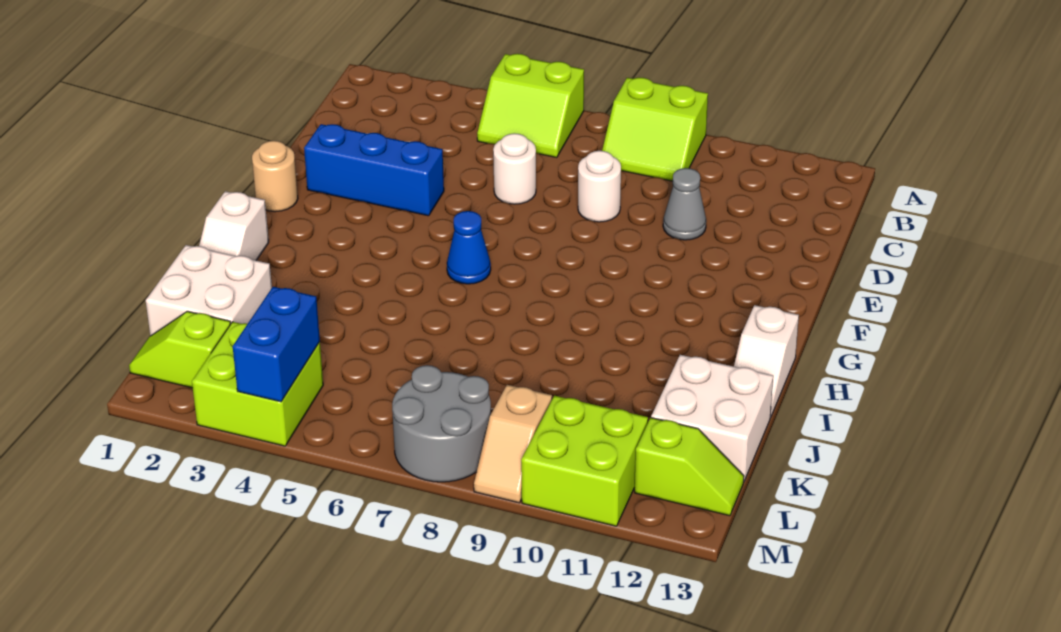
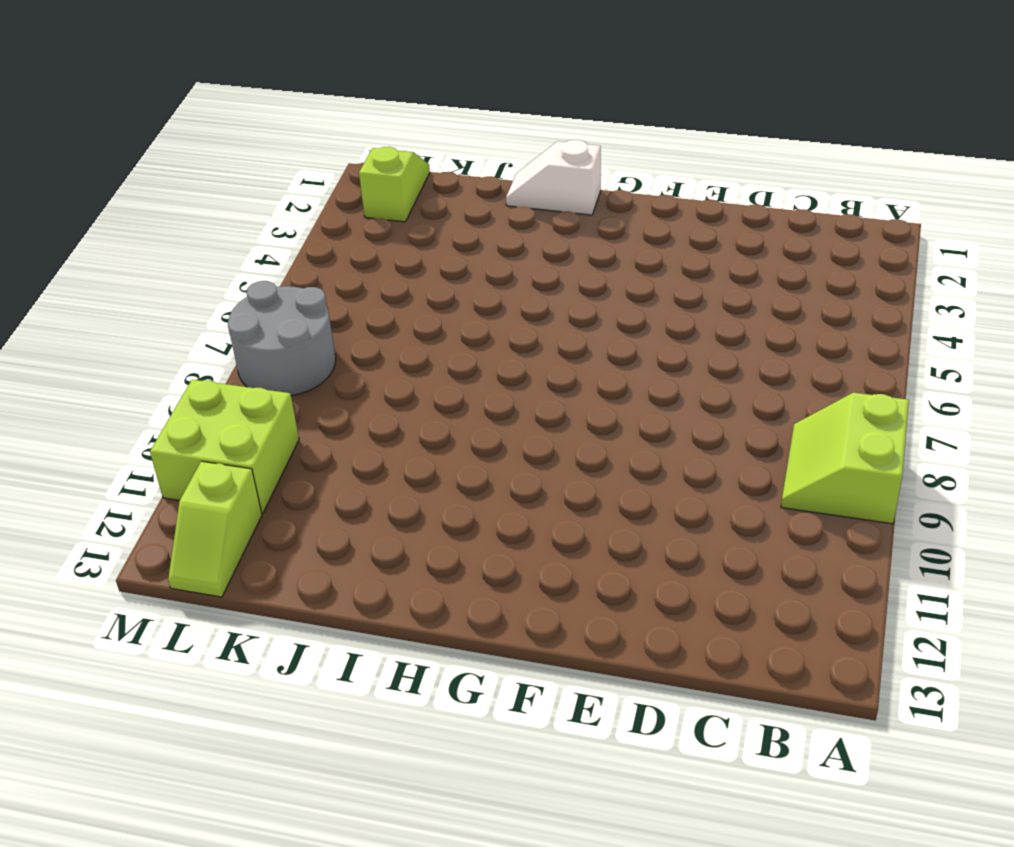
none -> lime 2x2 slope [477,54,584,158]
none -> white 1x1 round brick [493,133,536,204]
none -> white 1x1 round brick [578,151,621,222]

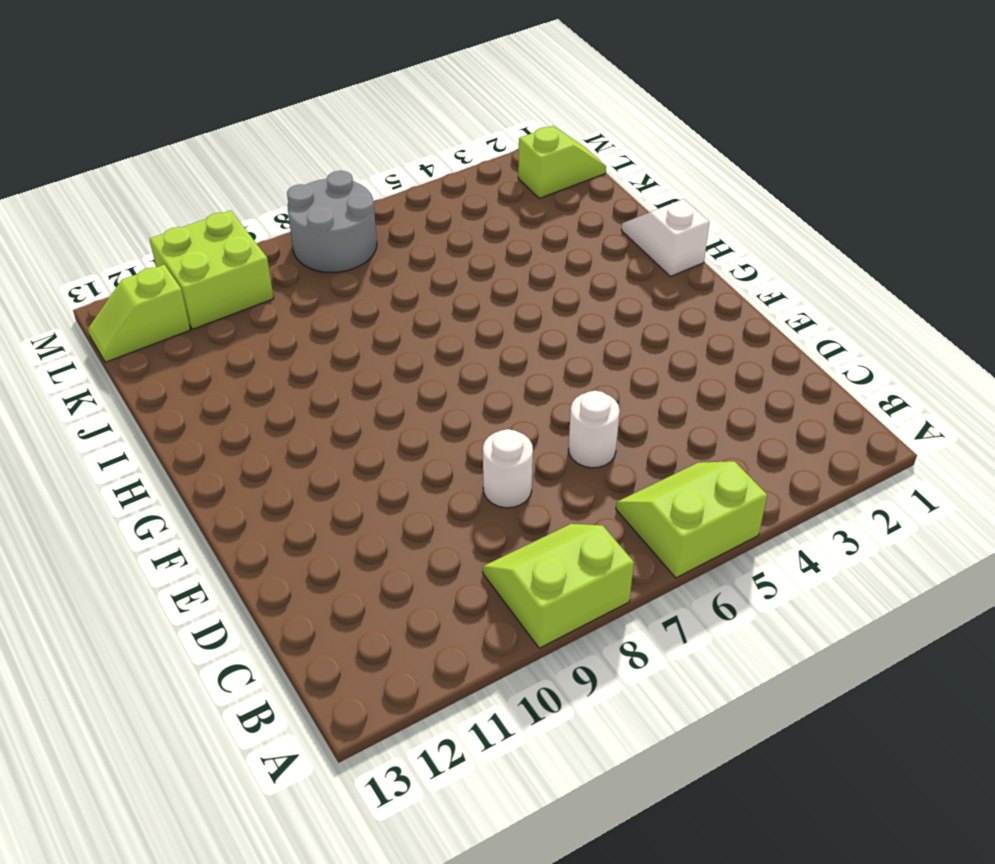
none -> grey 1x1 cone [663,168,706,240]
none -> blue 1x3 brick [304,124,444,216]
none -> tan 1x1 round brick [252,141,298,212]

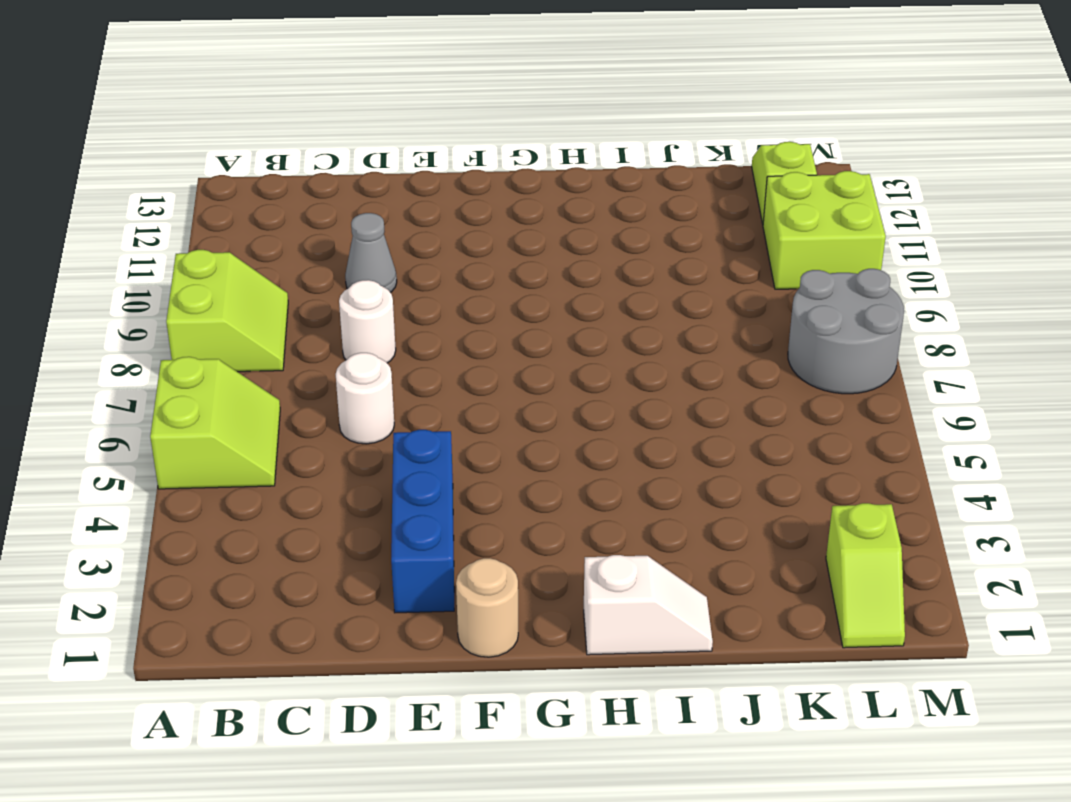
none -> blue 1x1 cone [447,211,491,284]
none -> white 1x2 slope [734,305,799,417]
none -> white 2x2 brick [146,245,272,336]

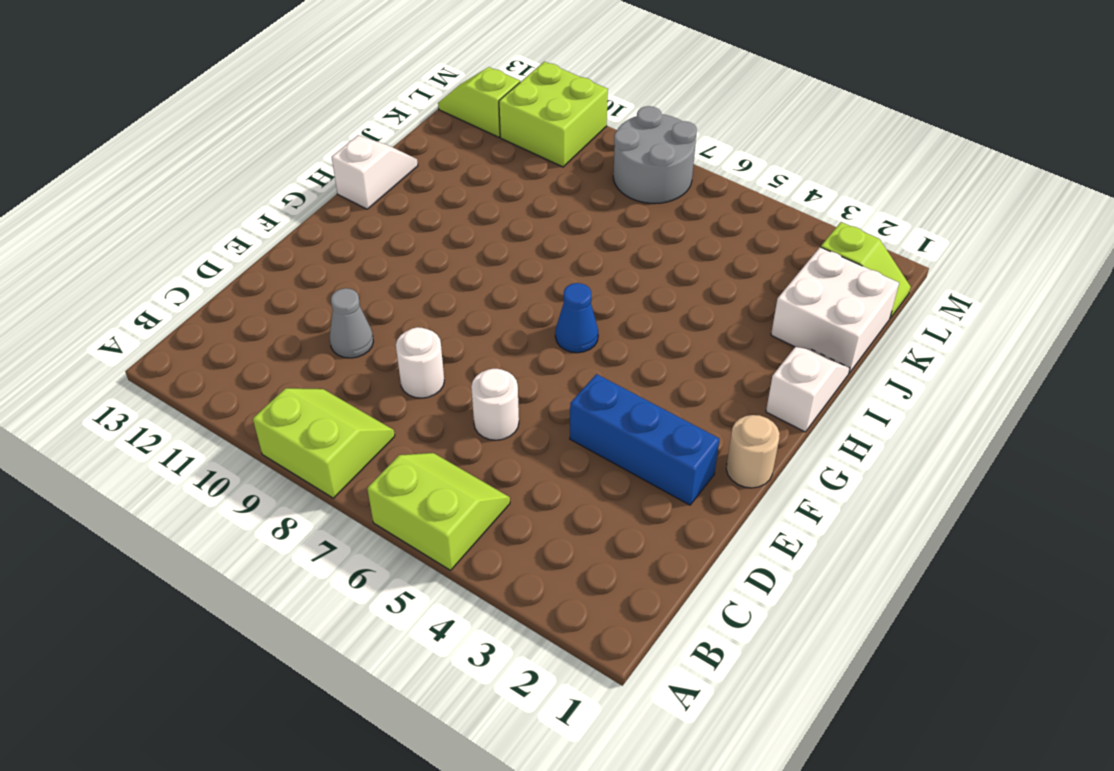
none -> white 2x2 brick [651,355,773,481]
none -> lime 2x2 brick [192,322,323,446]
none -> tan 1x2 slope [474,385,552,503]

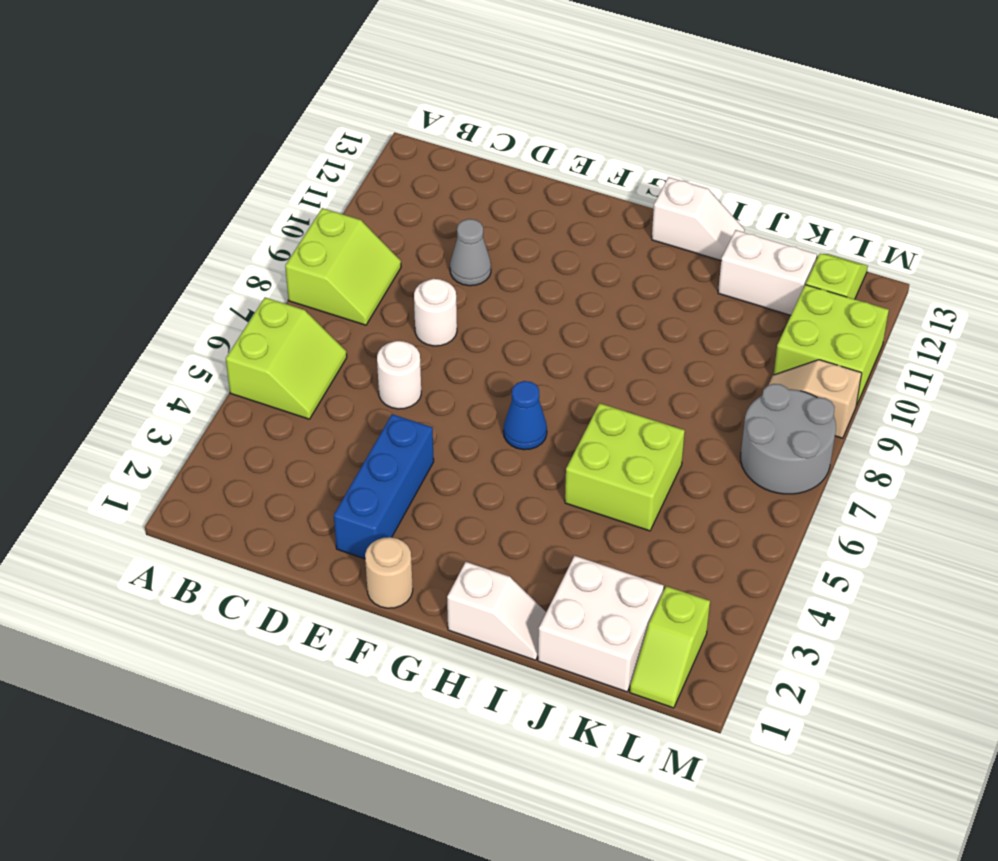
lime 2x2 brick [565,403,685,531] -> lime 2x2 brick moved to [192,322,323,446]
white 1x2 brick [718,230,817,315] -> white 2x2 brick [651,355,773,481]
tan 1x2 slope [769,360,862,438] -> tan 1x2 slope turned to [474,385,552,503]
none -> blue 1x2 brick [233,287,320,402]

